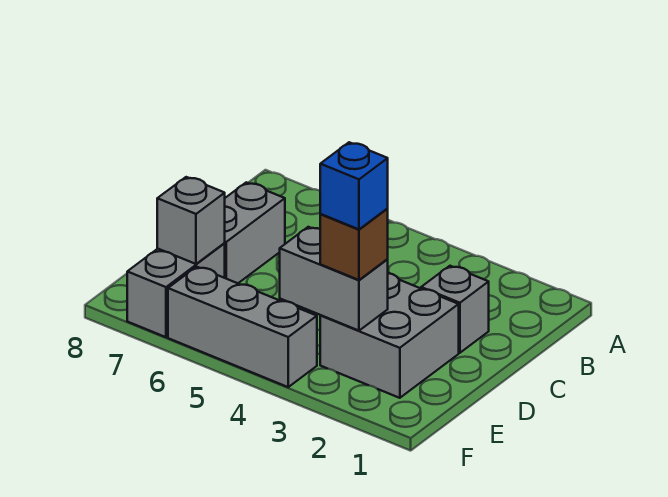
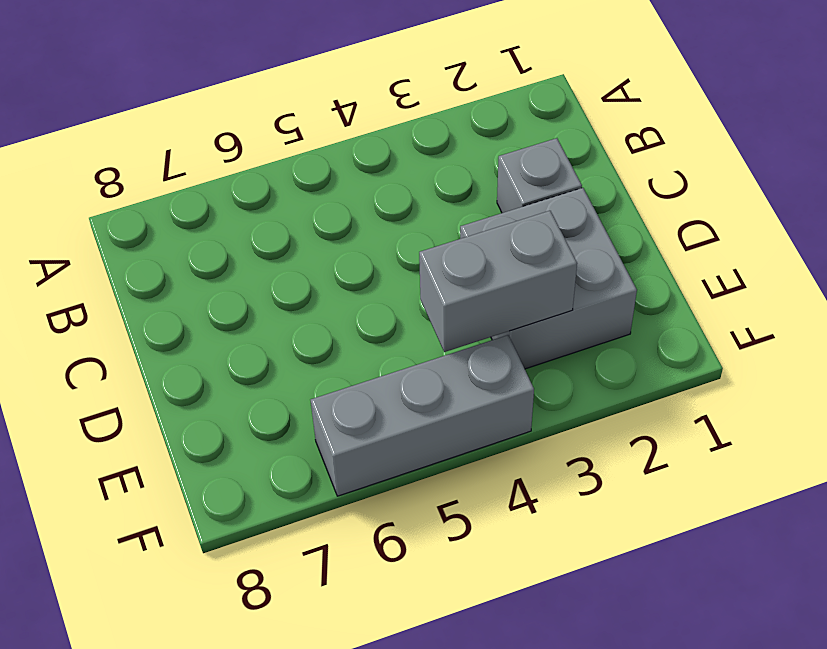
none -> grey 1x2 brick [225,182,285,283]
none -> grey 1x2 brick [127,243,225,337]

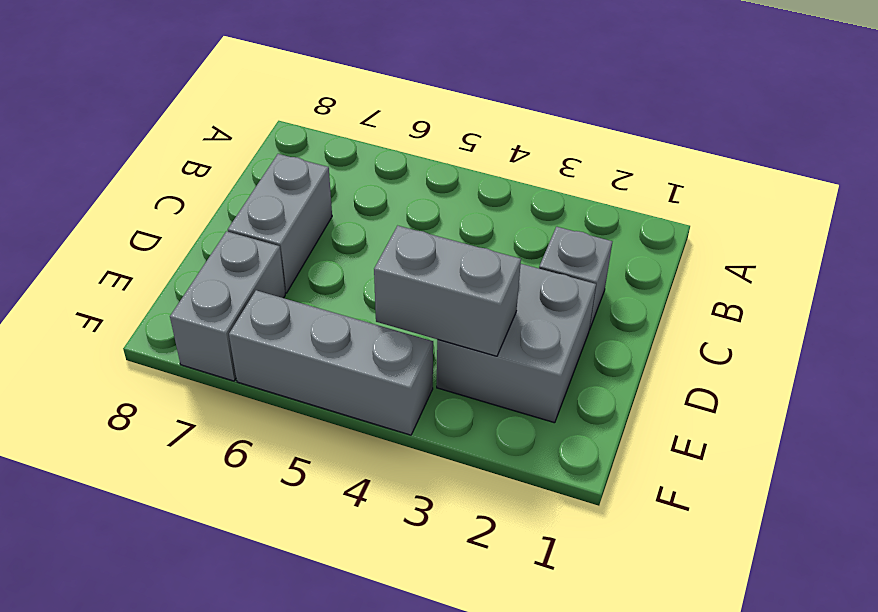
none -> grey 1x1 brick [157,177,225,264]
none -> brown 1x1 brick [320,209,388,280]

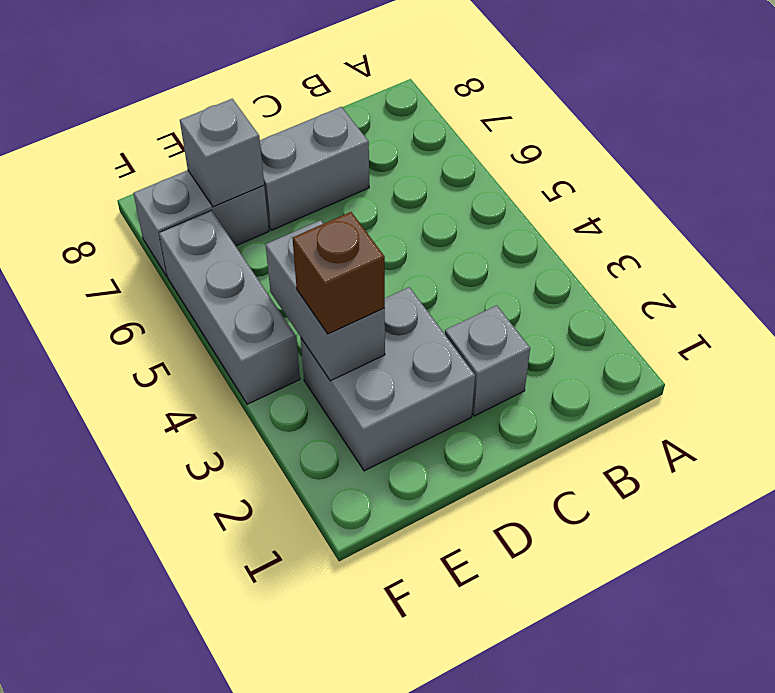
none -> blue 1x1 brick [320,142,388,229]

